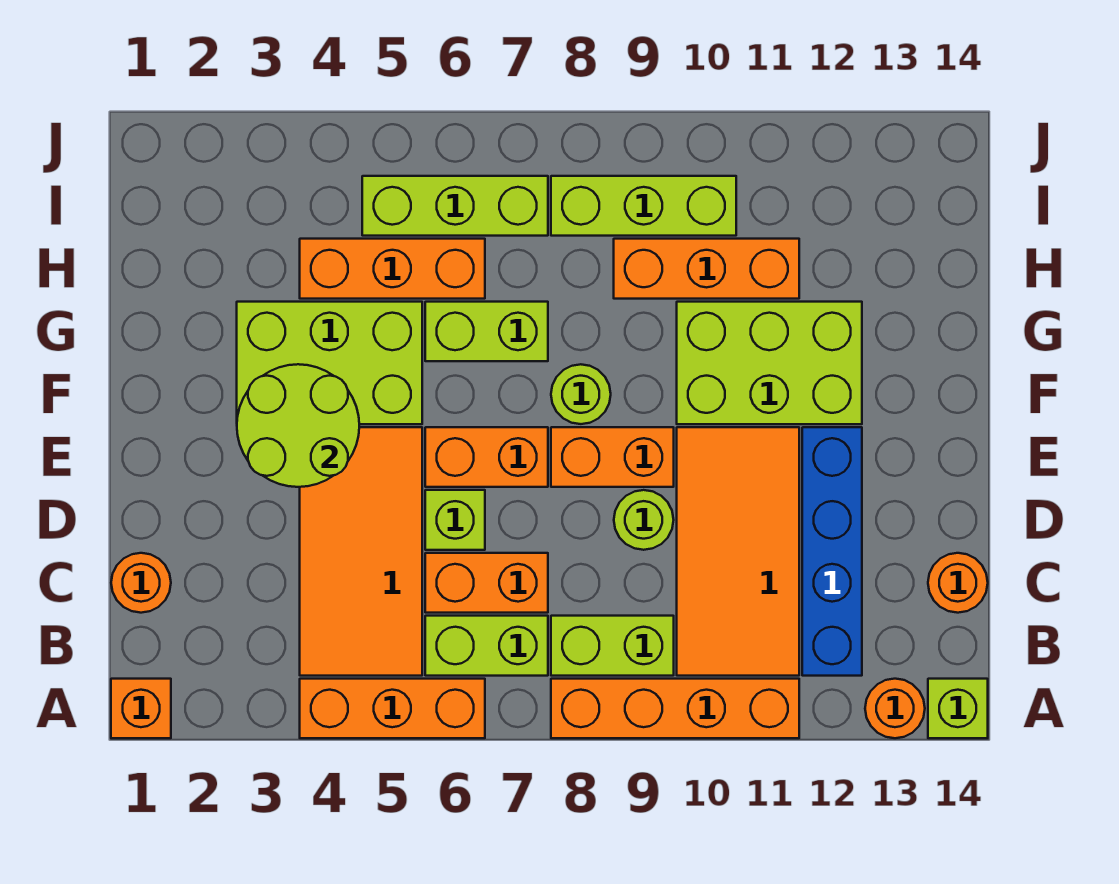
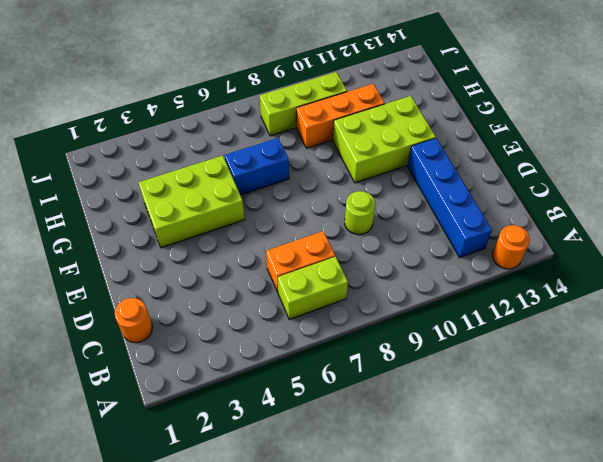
blue 1x2 brick [225,138,289,195] -> lime 1x2 brick [425,302,548,361]
none -> orange 1x1 brick [111,679,171,738]
none -> orange 1x3 brick [300,679,485,738]
none -> orange 1x4 brick [551,679,799,738]

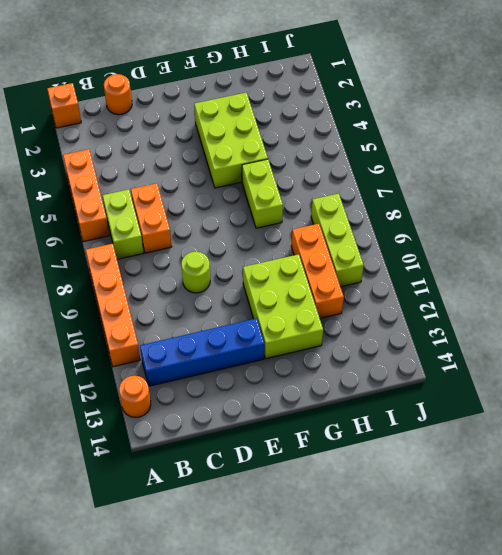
none -> lime 1x1 brick [928,679,988,738]
none -> orange 2x4 tile [300,427,422,676]
none -> lime 1x2 brick [551,616,674,676]

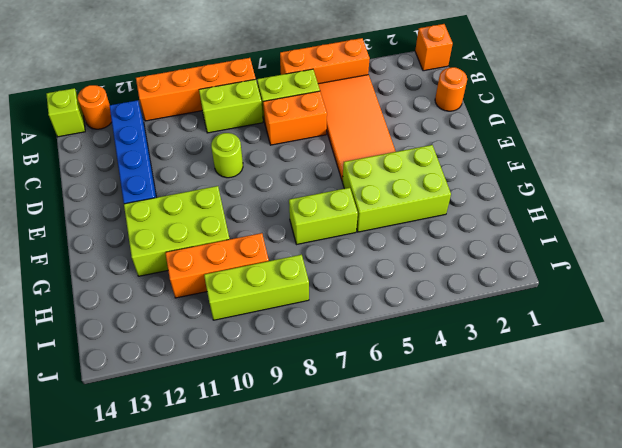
none -> orange 2x4 tile [677,427,799,676]
none -> orange 1x1 round brick [928,553,988,613]
none -> lime 1x1 brick [425,490,485,550]

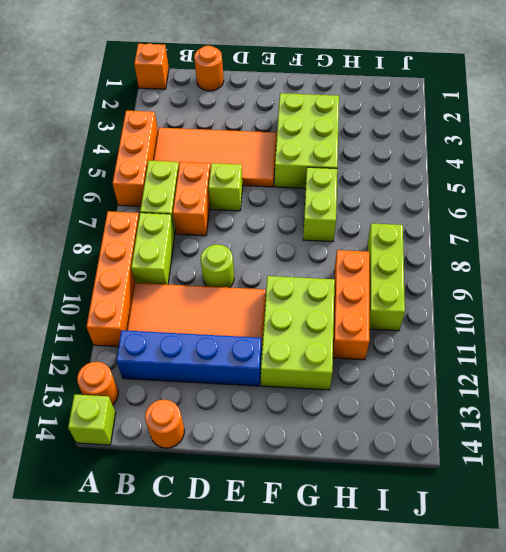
none -> orange 1x2 brick [425,427,548,487]
none -> orange 1x2 brick [551,427,674,487]
none -> lime 1x1 round brick [551,364,611,424]

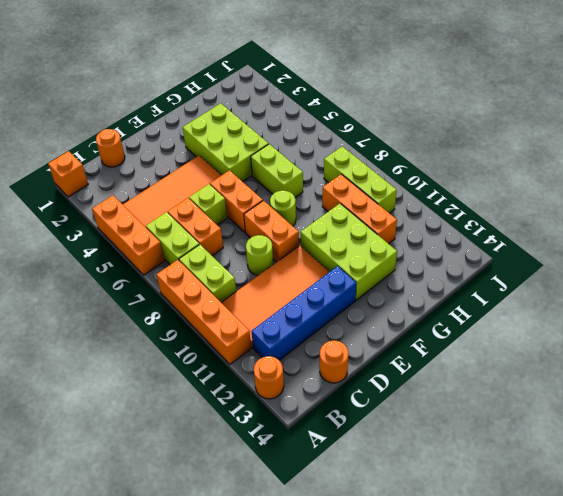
none -> lime 1x1 brick [928,679,988,738]
none -> orange 1x3 brick [300,239,485,299]
none -> lime 1x3 brick [362,176,548,236]

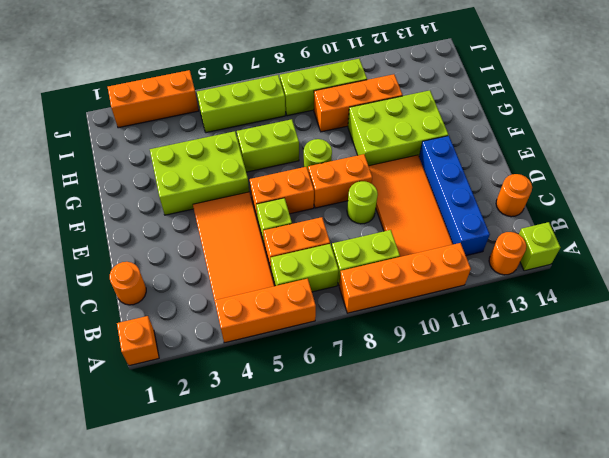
orange 1x3 brick [108,70,199,128] -> orange 1x3 brick moved to [300,239,485,299]
none -> lime 2x2 round brick [237,364,359,487]

